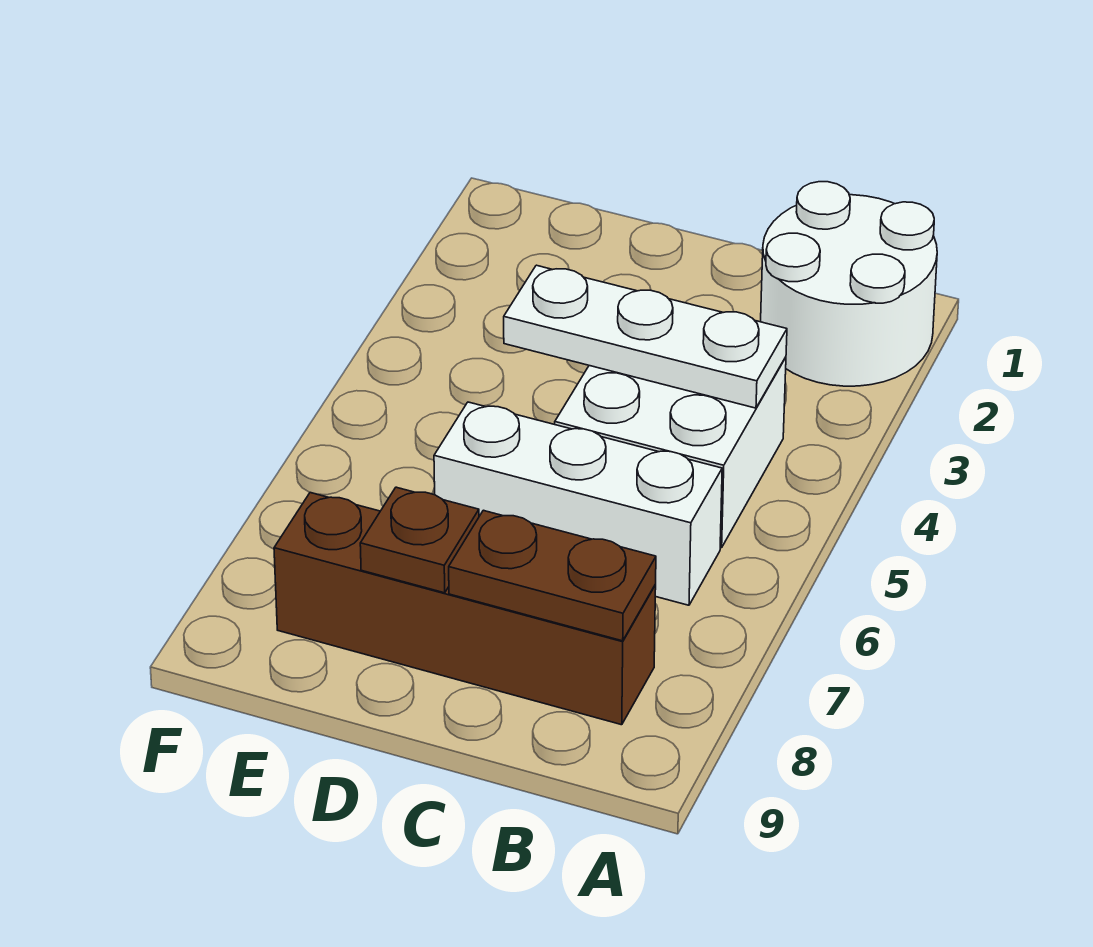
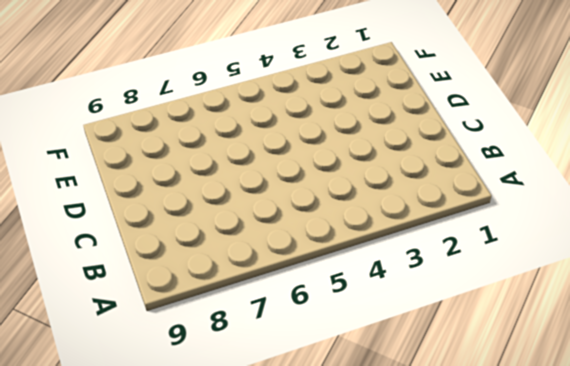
none -> white 2x2 round brick [761,182,937,386]
none -> white 2x2 brick [555,357,786,548]

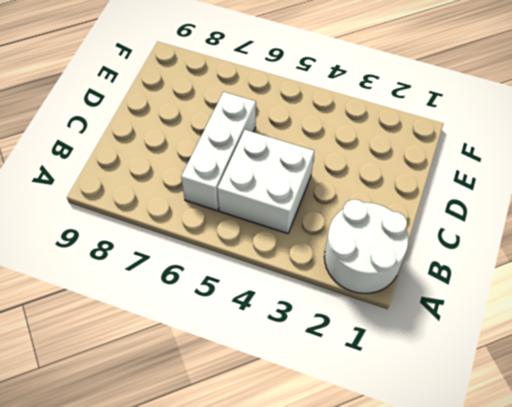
none -> brown 1x4 brick [274,493,656,725]
none -> white 1x3 plate [504,265,787,408]

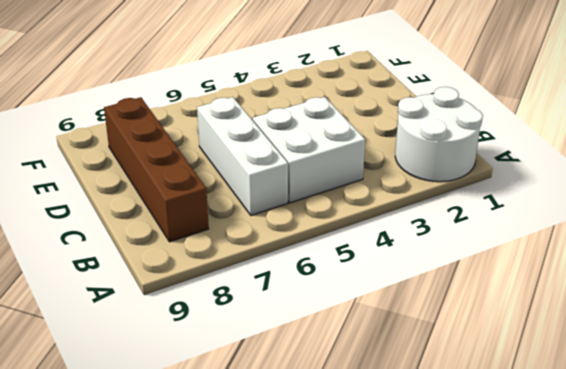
none -> white 1x3 plate [504,265,787,408]
none -> brown 1x2 plate [449,510,656,641]

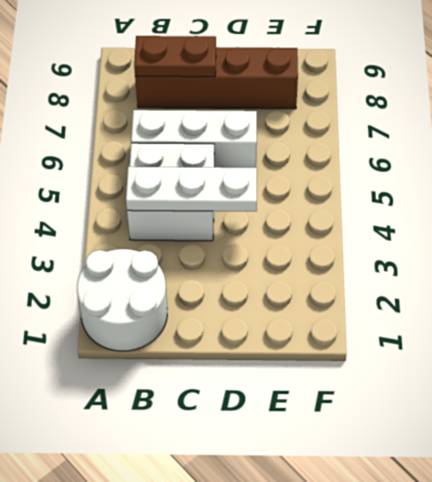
none -> brown 1x1 plate [360,487,479,593]

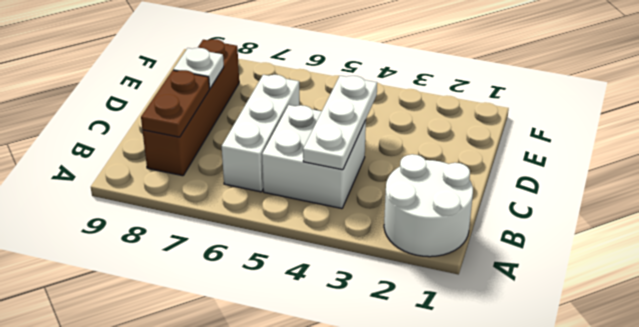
white 1x1 plate [173,48,224,88] -> brown 1x1 plate [360,487,479,593]

